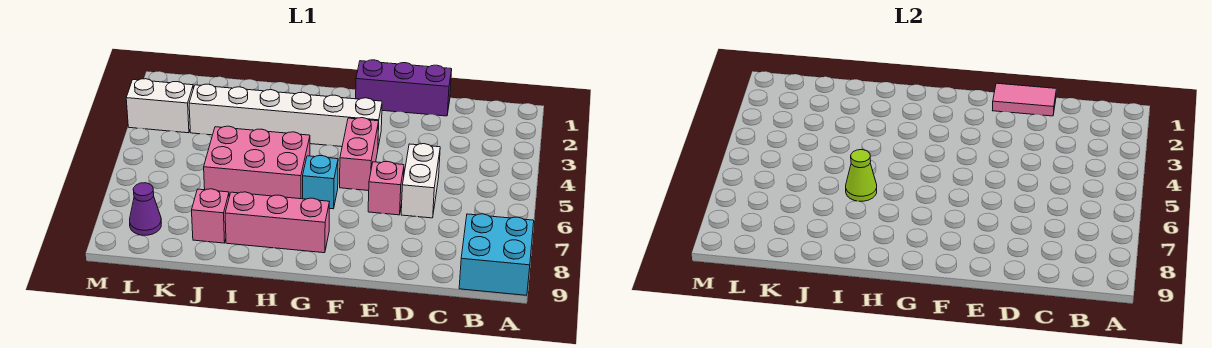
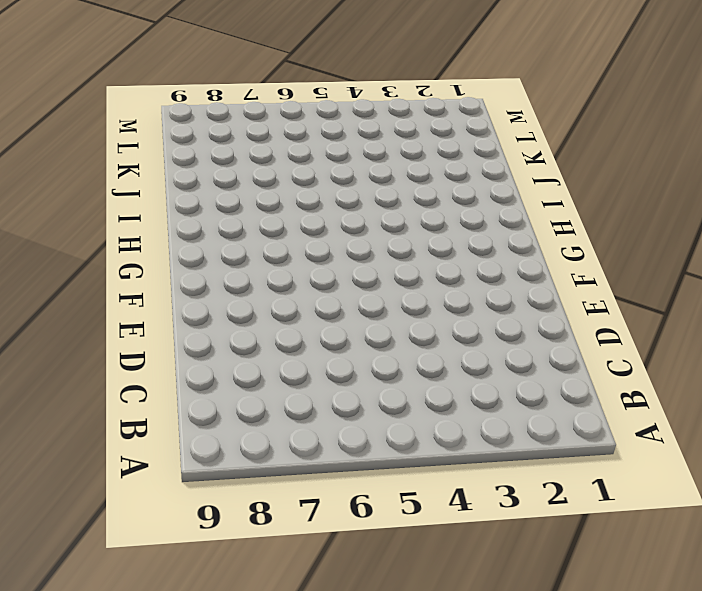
none -> cyan 2x2 brick [459,214,534,295]
none -> purple 1x3 brick [356,60,452,116]
none -> white 1x2 brick [401,144,440,218]

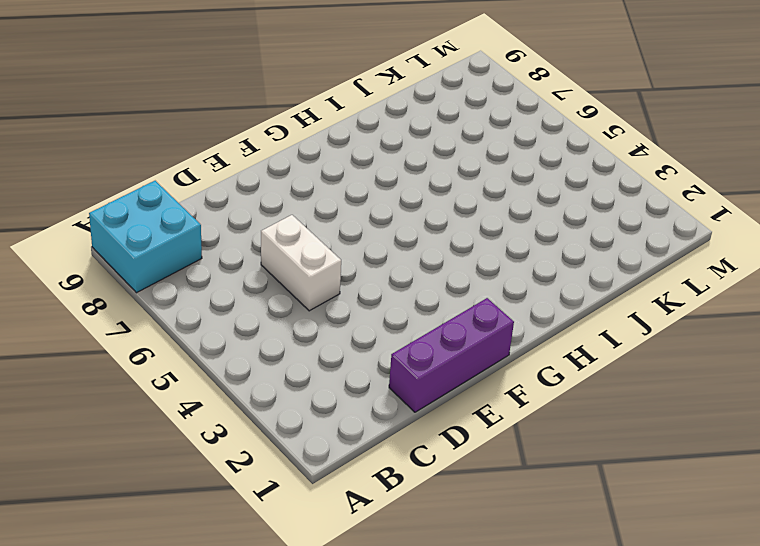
none -> pink 1x1 brick [368,161,404,215]
none -> white 1x6 brick [189,84,382,147]
none -> pink 1x2 brick [340,118,379,191]

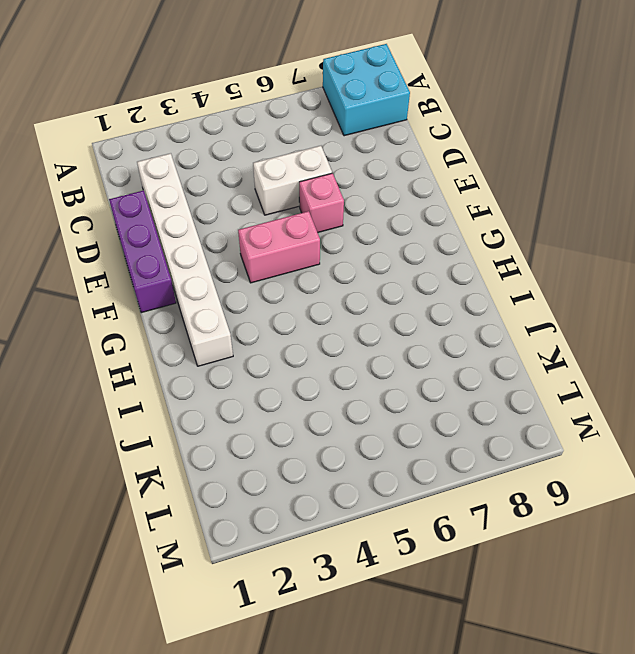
white 1x6 brick [137,153,233,366] -> white 1x6 brick moved to [189,84,382,147]
none -> cyan 1x1 brick [303,156,338,209]
none -> pink 1x3 brick [225,192,329,253]
none -> pink 2x3 brick [204,126,310,199]

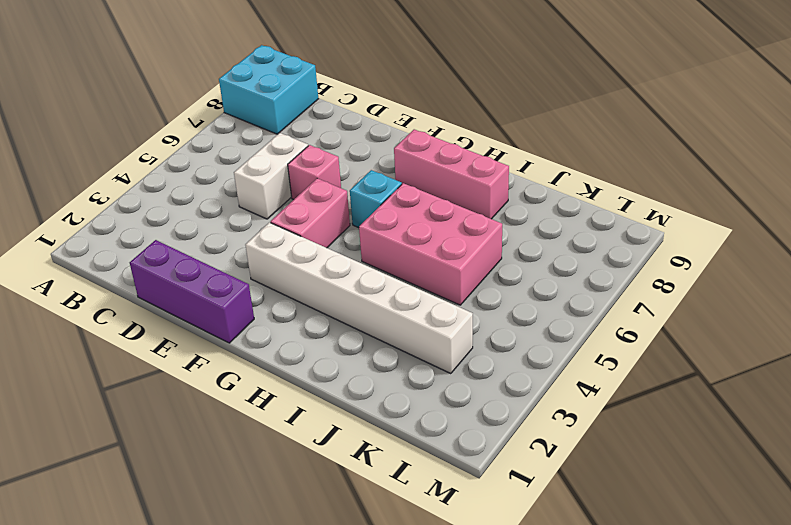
none -> pink 1x1 brick [192,189,229,243]
none -> white 1x2 brick [126,79,193,133]
none -> purple 1x1 cone [130,183,161,235]

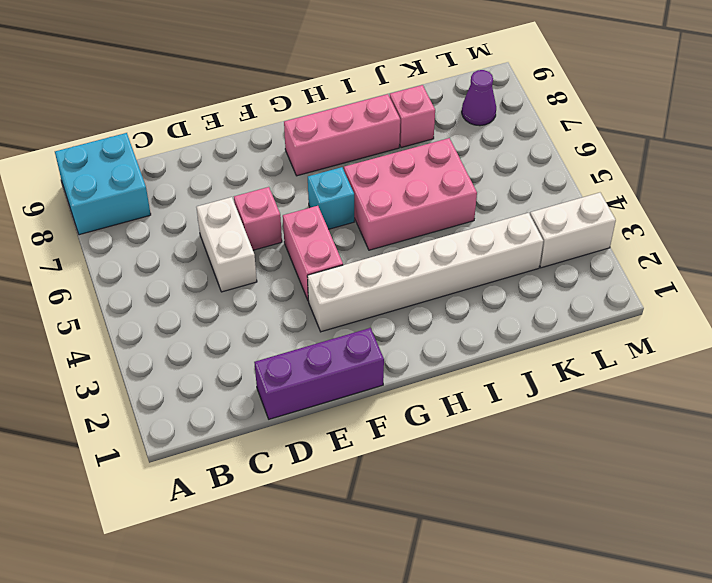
none -> pink 1x2 tile [992,83,1056,116]
none -> lime 1x1 cone [846,150,877,201]

